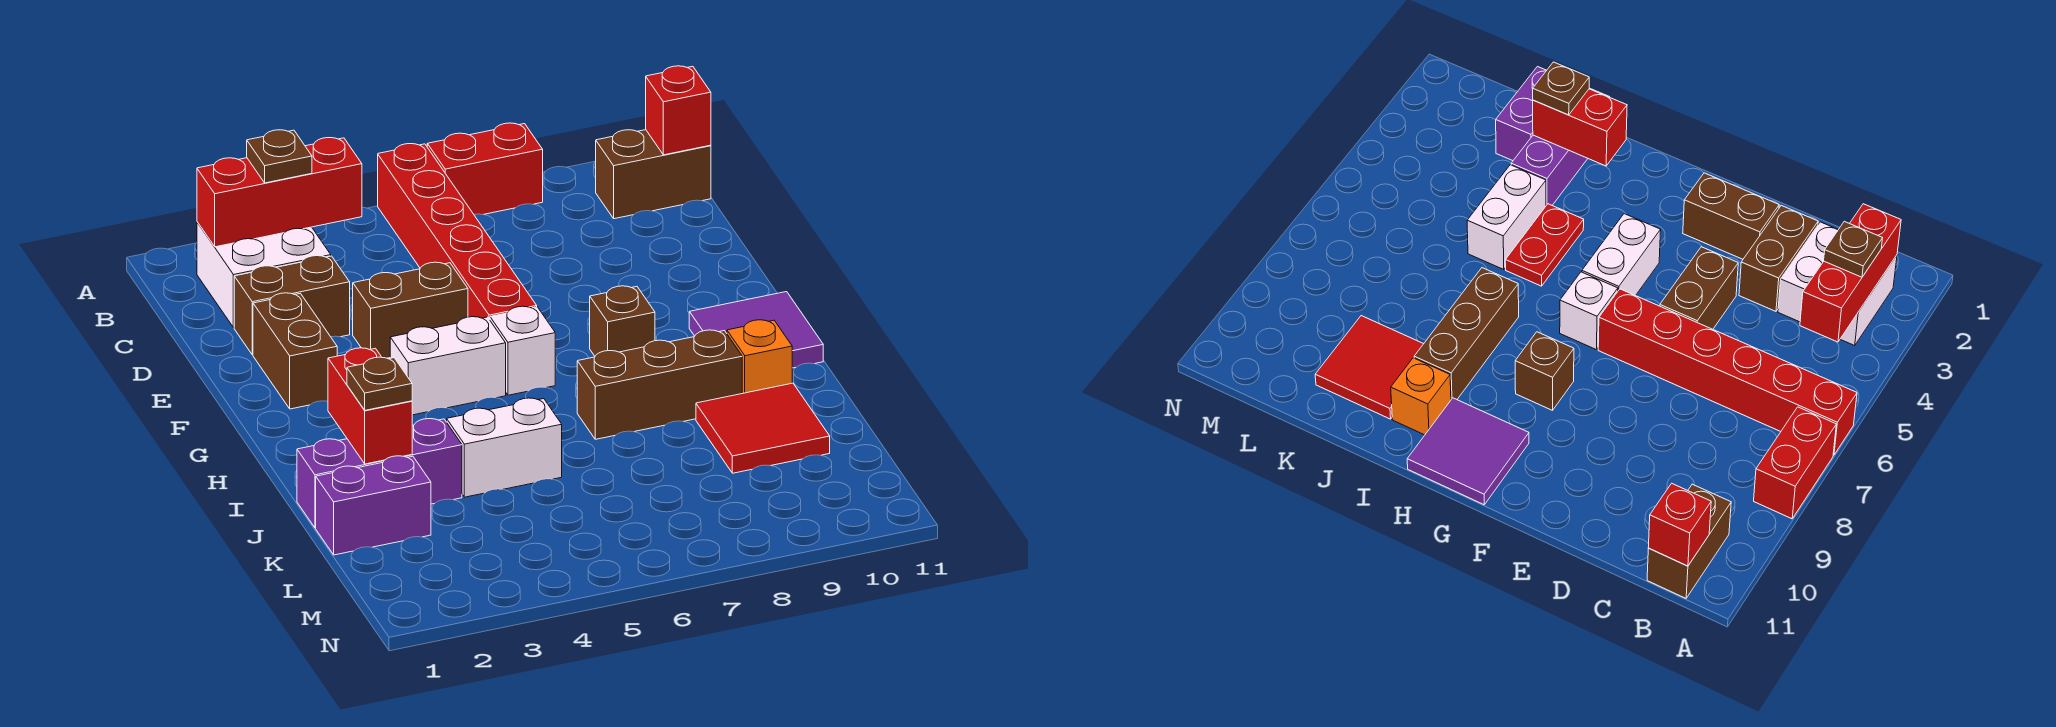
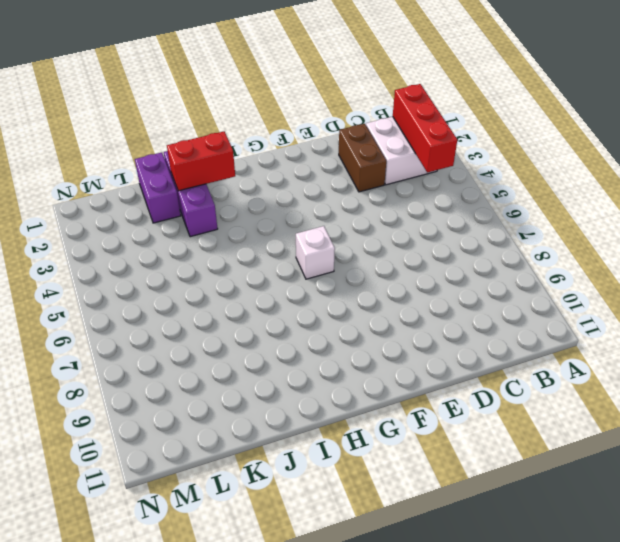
none -> red 1x6 brick [378,144,537,320]
none -> red 1x2 brick [427,123,543,214]
none -> brown 1x2 brick [596,130,711,219]

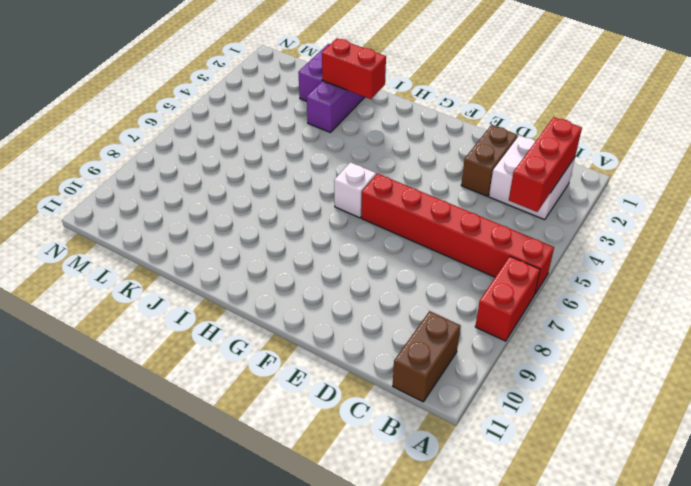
none -> brown 1x2 brick [253,293,337,409]
none -> brown 1x2 brick [353,262,468,358]
none -> white 1x2 brick [390,317,506,415]

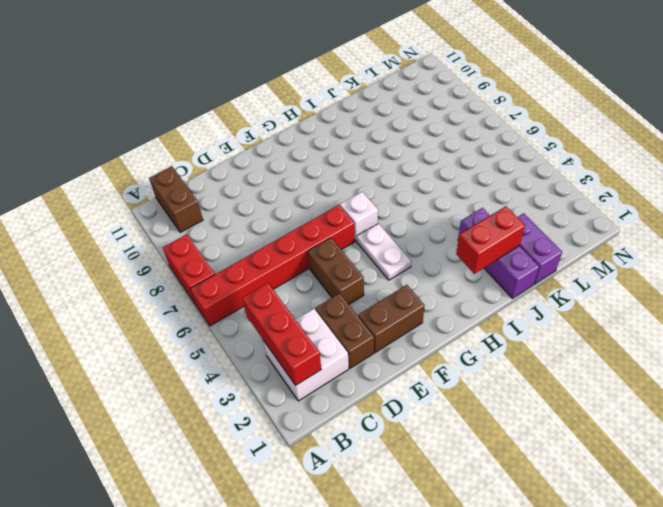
white 1x2 plate [357,224,411,280] -> white 1x2 brick [390,317,506,415]
none -> brown 1x1 brick [590,286,655,356]
none -> purple 2x2 tile [689,292,823,368]
none -> red 1x2 plate [1505,204,1584,286]

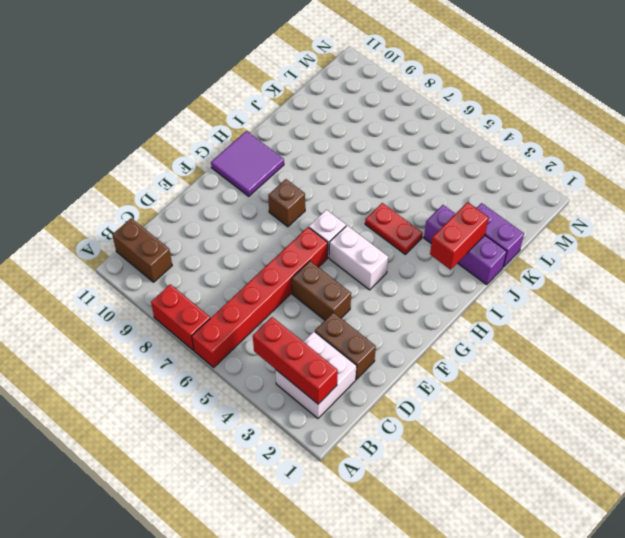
none -> brown 1x2 brick [253,293,337,409]
none -> brown 1x3 brick [577,330,742,439]
none -> orange 1x1 brick [727,320,792,393]

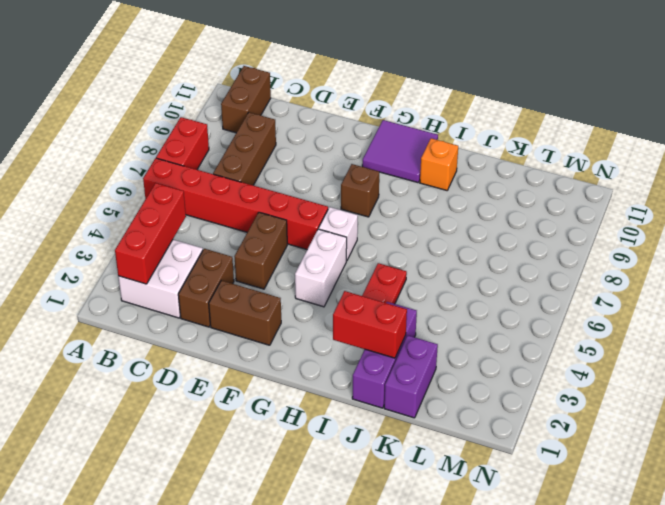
brown 1x3 brick [213,112,276,185] -> brown 1x3 brick moved to [577,330,742,439]
none -> white 1x2 brick [446,398,562,497]
none -> red 2x2 tile [696,383,830,473]
none -> red 1x1 brick [646,66,711,155]

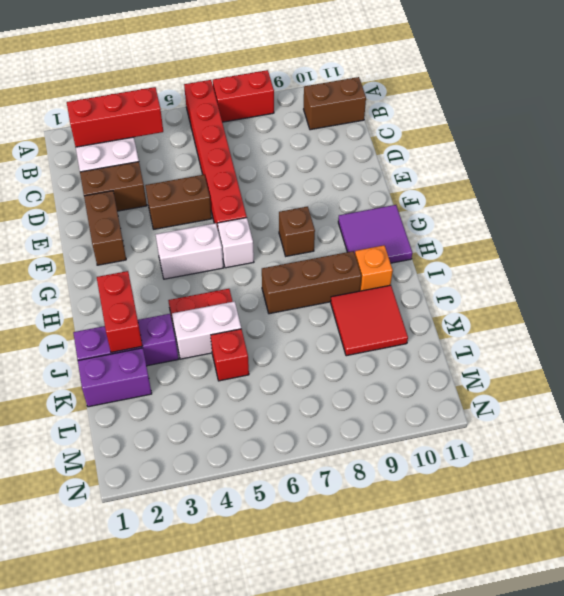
red 1x1 brick [211,329,249,381] -> red 1x1 brick moved to [646,66,711,155]
none -> brown 1x1 plate [247,130,312,183]
none -> brown 1x1 plate [347,357,412,410]

